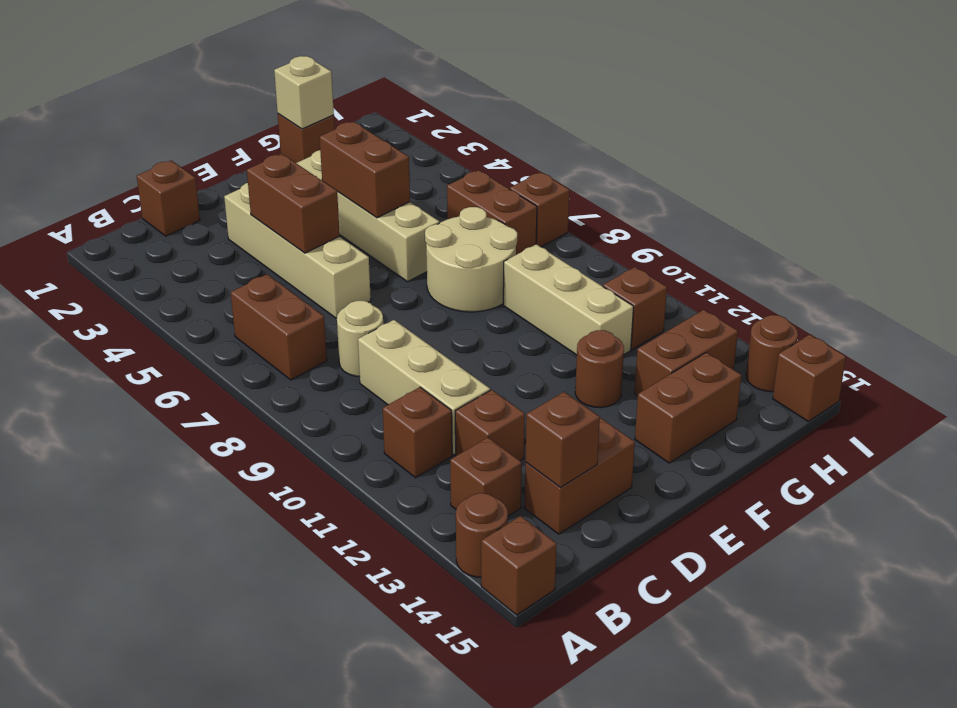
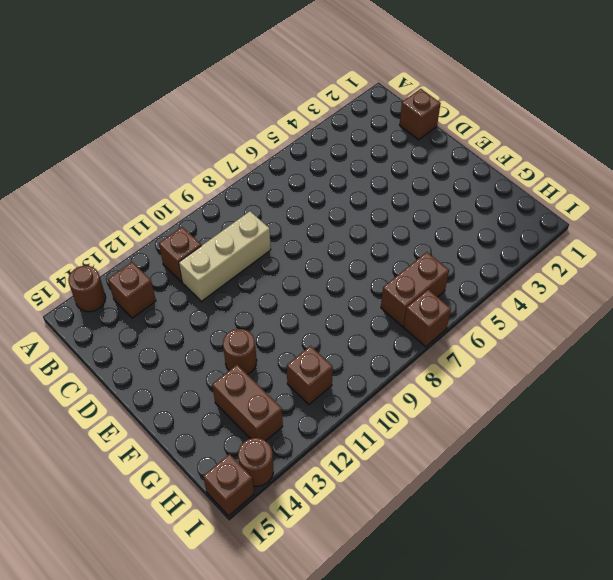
none -> brown 1x1 brick [481,516,557,615]
none -> brown 1x2 brick [231,274,327,380]
none -> tan 1x1 round brick [337,301,383,376]

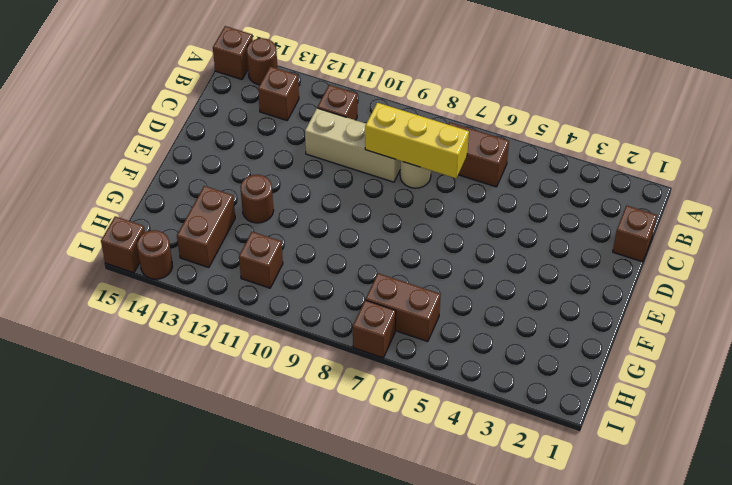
yellow 1x3 brick [365,103,469,178] -> none
none -> brown 1x1 brick [455,390,525,461]
none -> brown 1x2 brick [525,418,635,534]
none -> tan 1x4 brick [224,183,371,319]

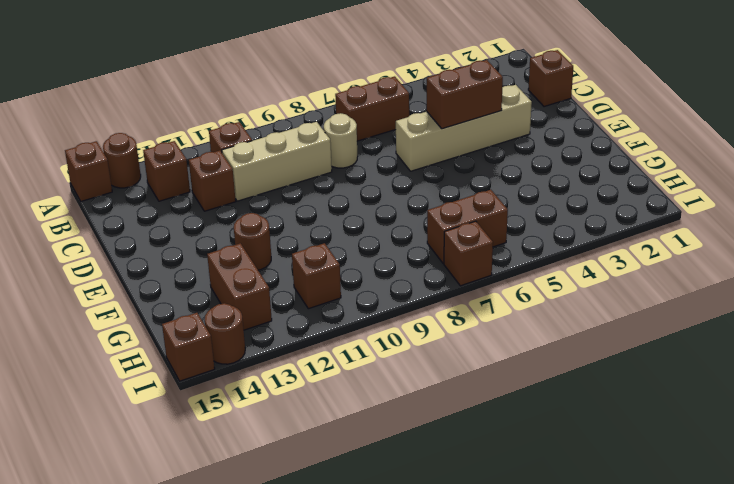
none -> brown 1x2 brick [525,418,635,534]
none -> tan 1x4 brick [297,150,439,282]
none -> tan 2x2 round brick [425,207,517,312]

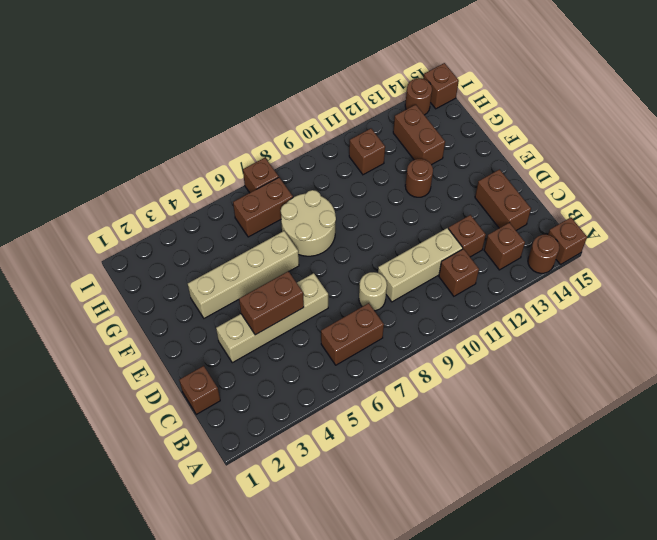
none -> brown 1x2 brick [635,353,741,463]
none -> brown 1x1 brick [278,114,335,163]
none -> tan 1x3 brick [503,244,634,355]

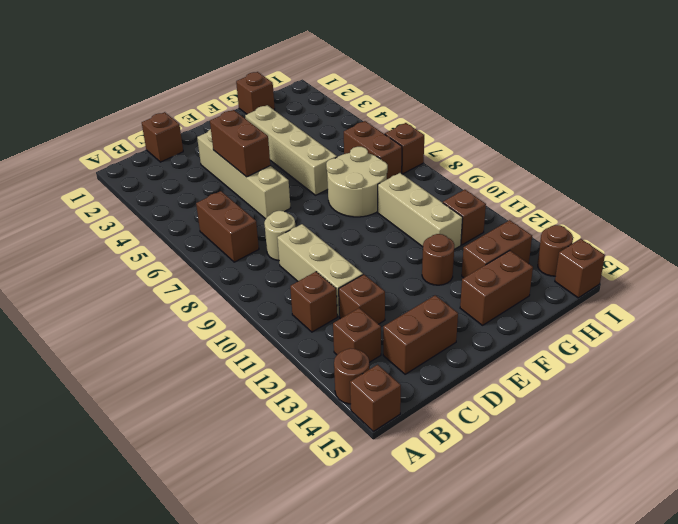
none -> brown 1x1 brick [525,392,600,487]
none -> brown 1x2 brick [320,121,410,218]
none -> tan 1x1 brick [274,56,334,129]

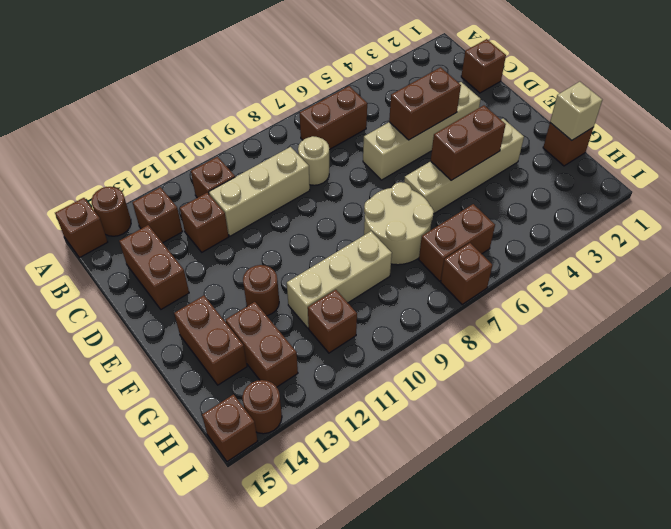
none -> brown 1x1 brick [525,392,600,487]

